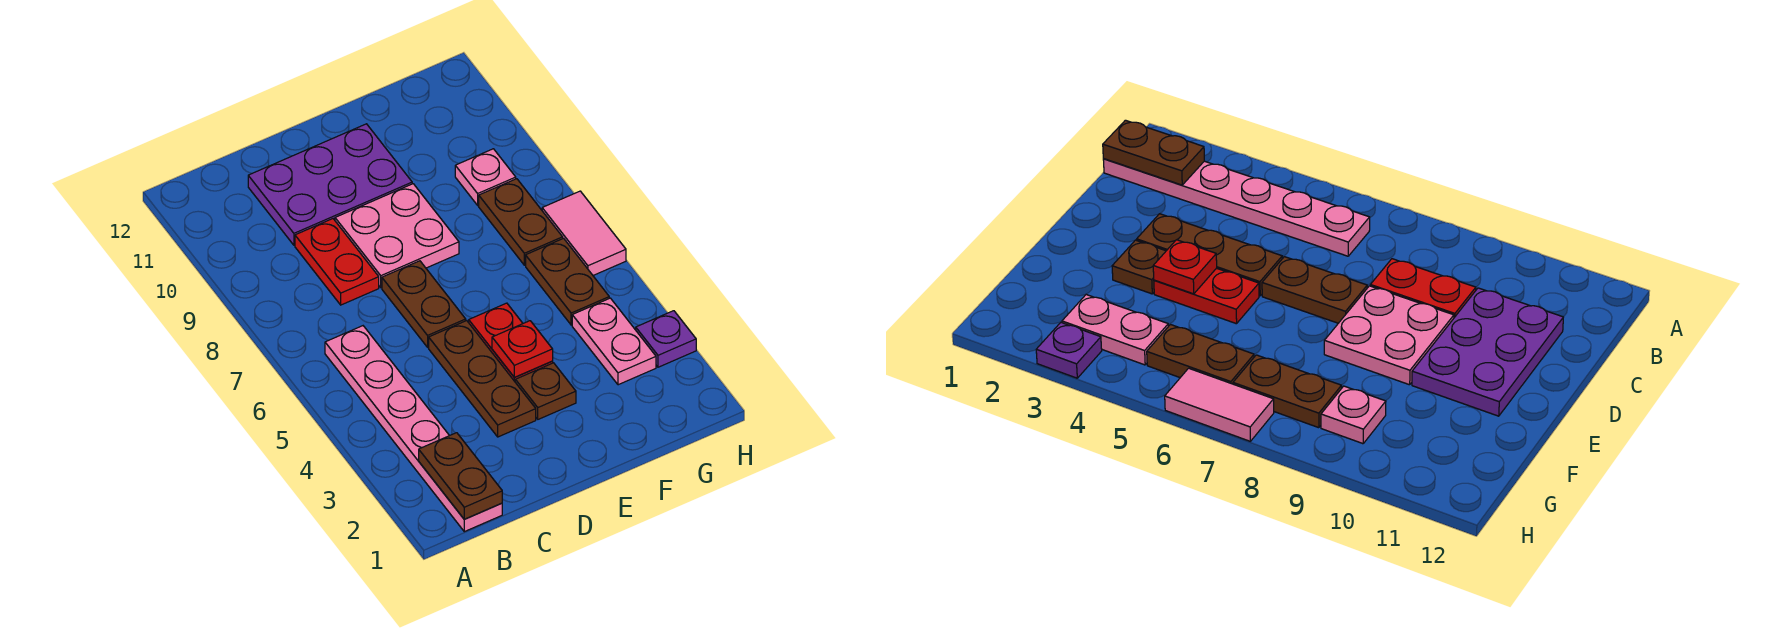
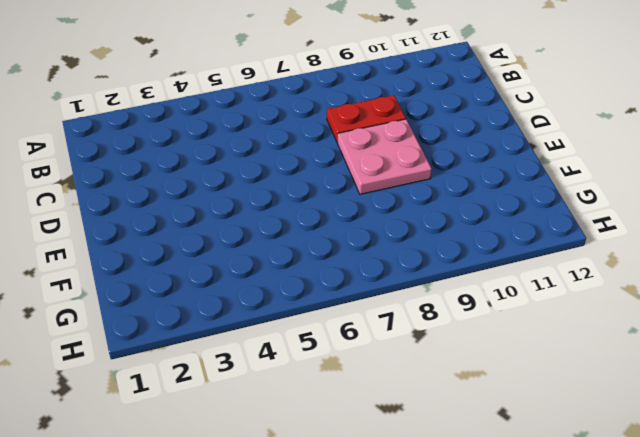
none -> pink 1x6 plate [325,326,502,532]
none -> purple 2x3 plate [248,124,412,245]
none -> brown 1x3 plate [429,321,536,437]

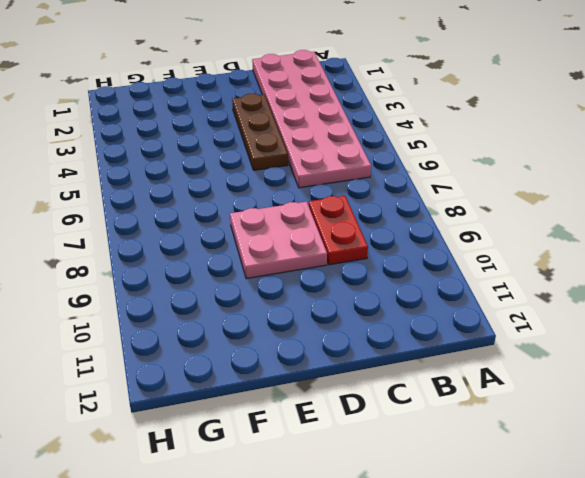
pink 2x6 plate [252,50,371,188] -> pink 1x6 plate [325,326,502,532]
none -> purple 2x3 plate [248,124,412,245]
none -> brown 1x2 plate [382,261,466,347]
none -> brown 1x1 plate [515,363,576,419]

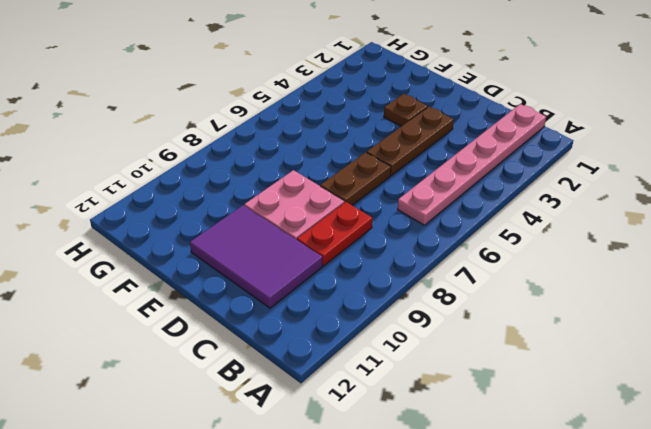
purple 2x3 tile [190,205,322,308] -> purple 2x3 plate [248,124,412,245]
none -> red 1x2 plate [469,303,553,381]
none -> pink 1x2 plate [572,298,656,385]
none -> brown 1x2 plate [526,238,609,325]

